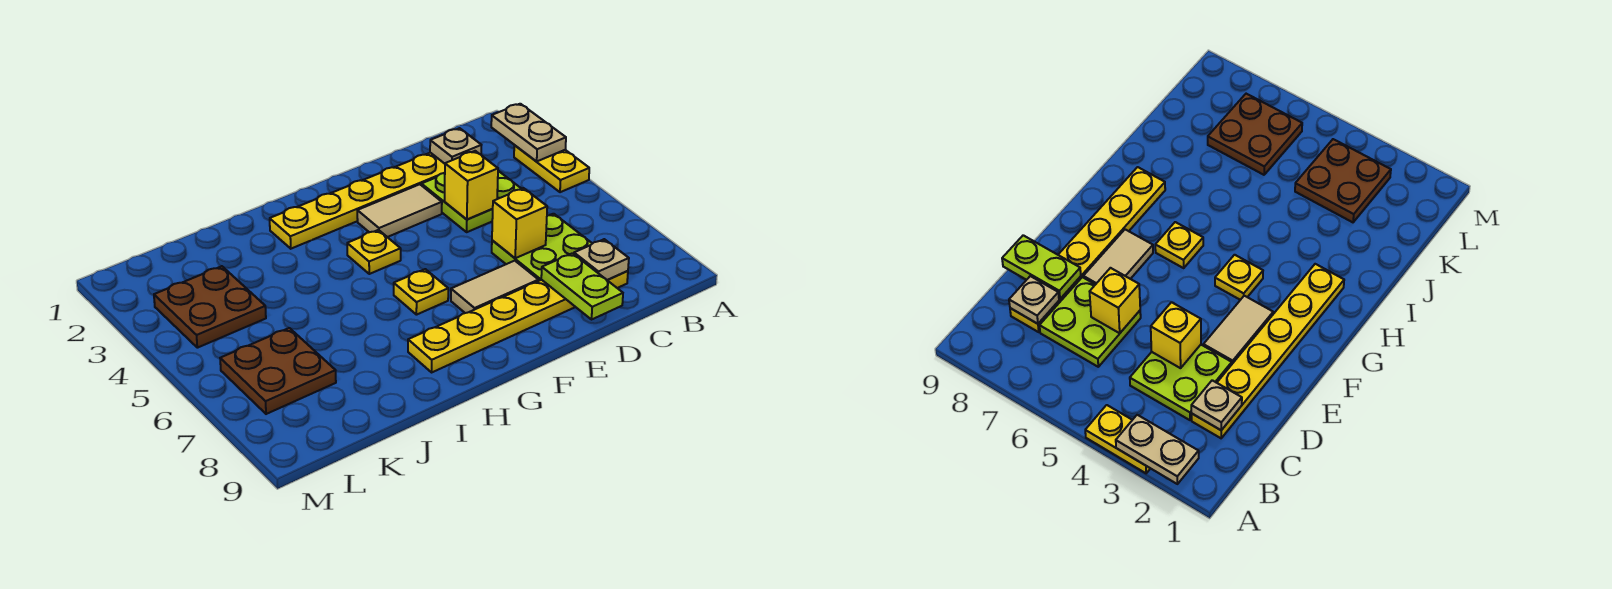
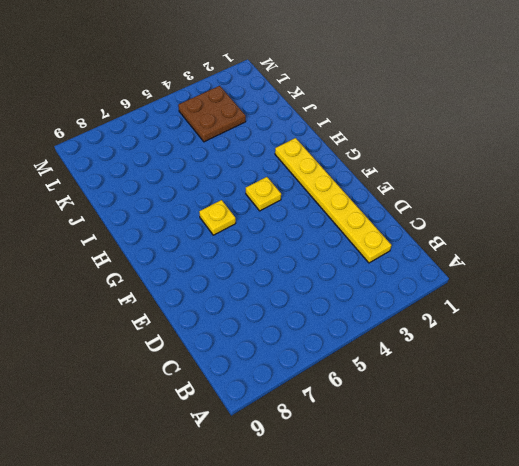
none -> yellow 1x2 plate [514,145,589,192]
none -> lime 2x2 plate [421,171,521,232]
none -> lime 2x2 plate [492,214,592,281]

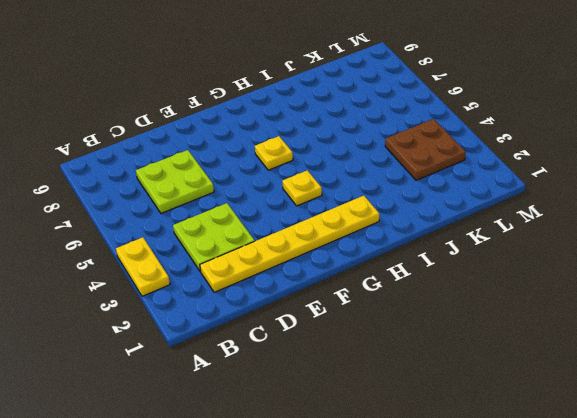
none -> yellow 1x6 plate [408,271,628,372]
none -> tan 1x2 tile [357,184,442,237]
none -> tan 1x2 tile [451,261,539,313]

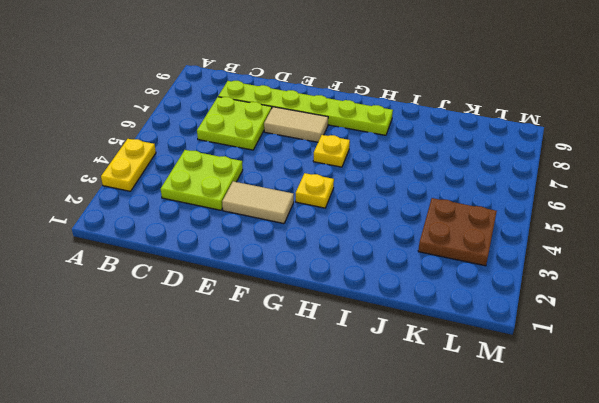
lime 1x6 plate [218,81,393,135] -> yellow 1x6 plate [408,271,628,372]
none -> yellow 1x6 plate [270,153,445,249]
none -> brown 2x2 plate [220,328,336,414]
none -> tan 1x2 plate [491,104,566,162]

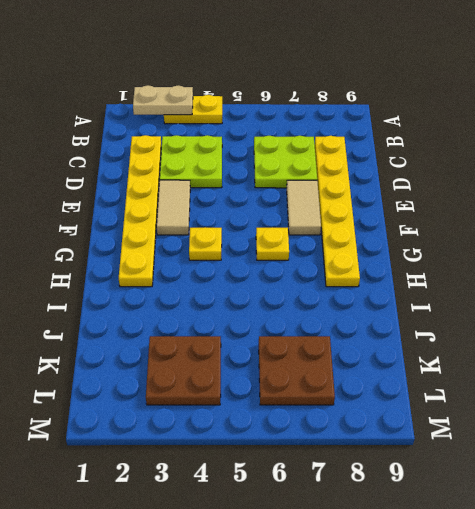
none -> tan 1x1 plate [430,128,481,164]
none -> tan 1x1 plate [574,239,629,280]
none -> yellow 1x1 brick [445,151,498,220]

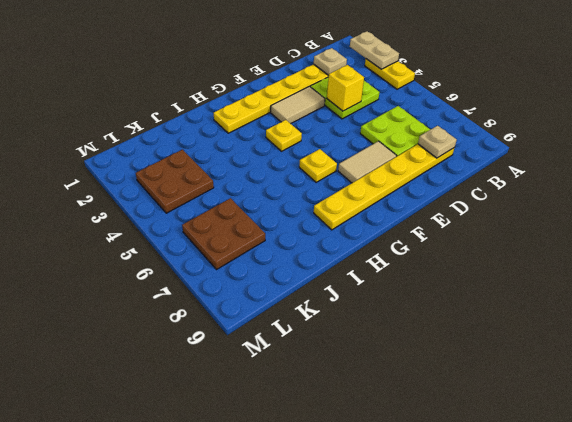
none -> yellow 1x1 brick [492,188,547,258]
none -> lime 1x2 plate [541,253,623,319]

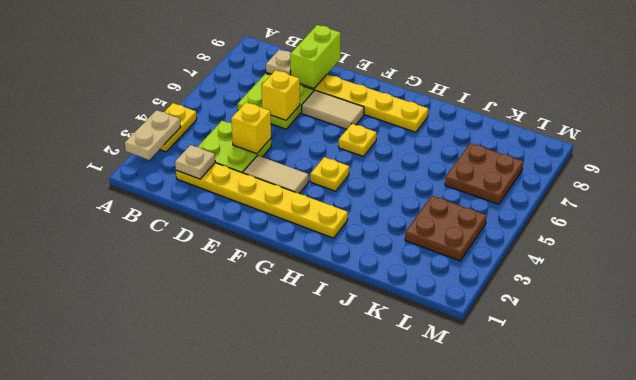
lime 1x2 brick [290,25,341,89] -> lime 1x2 plate [541,253,623,319]

